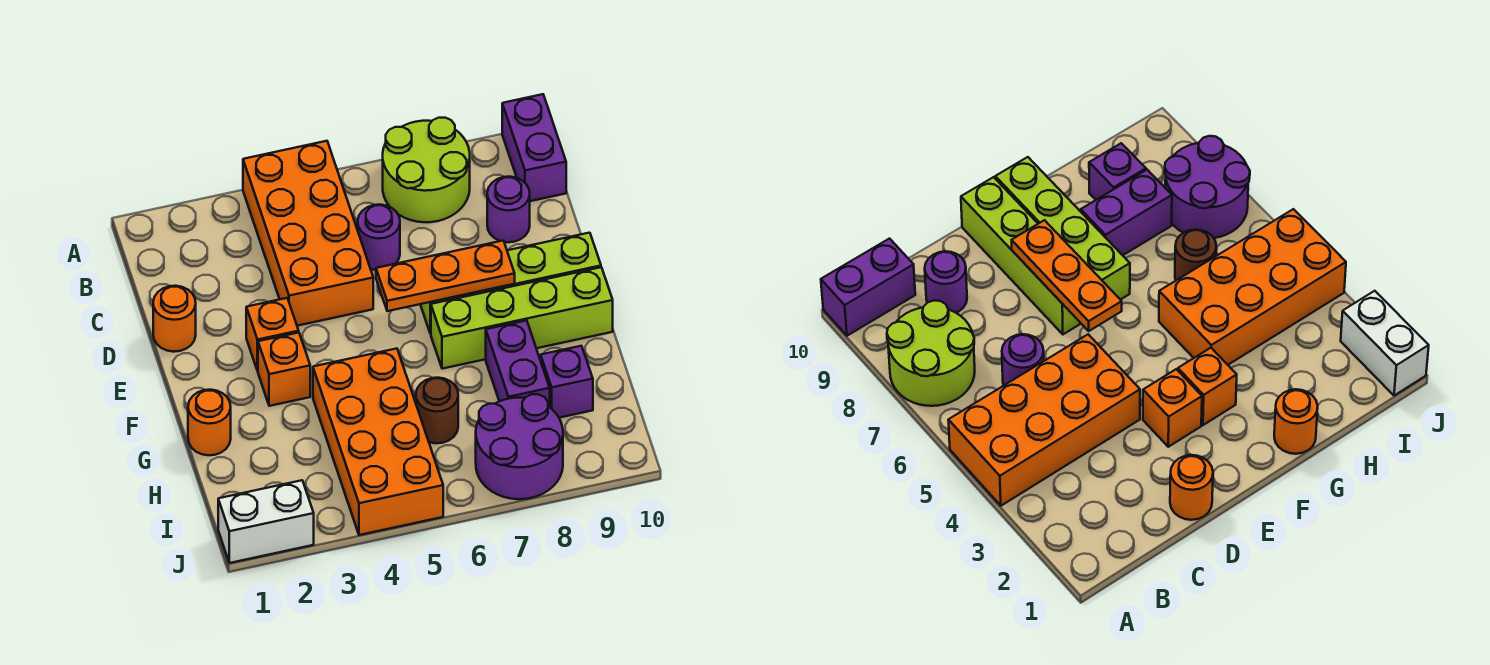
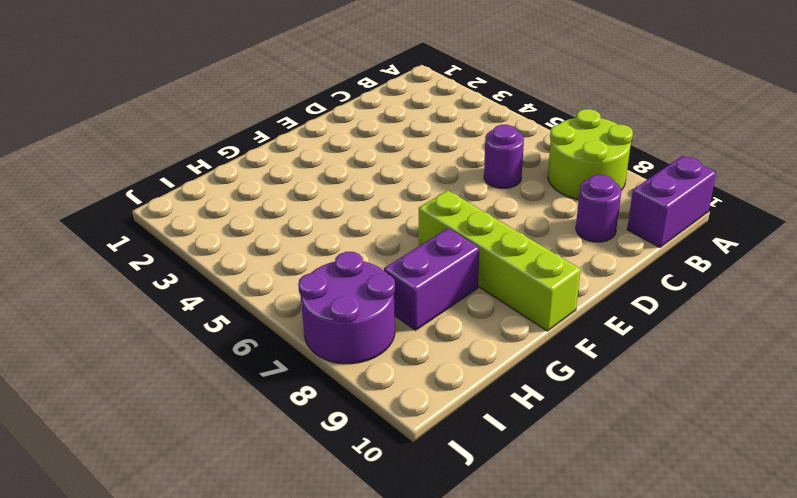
none -> orange 2x4 brick [243,141,373,326]
none -> orange 1x1 round brick [153,286,196,352]
none -> orange 1x1 brick [246,298,299,371]

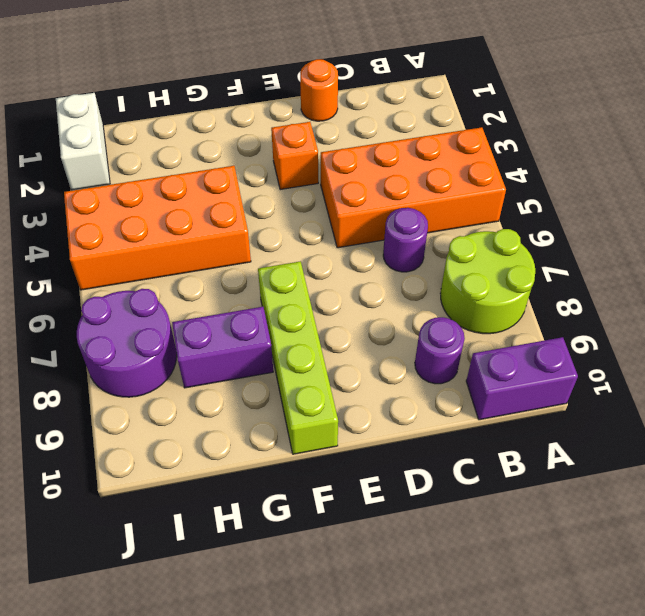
none -> lime 1x4 brick [420,233,601,334]
none -> orange 1x1 brick [258,333,310,406]
none -> orange 1x1 round brick [188,390,231,455]

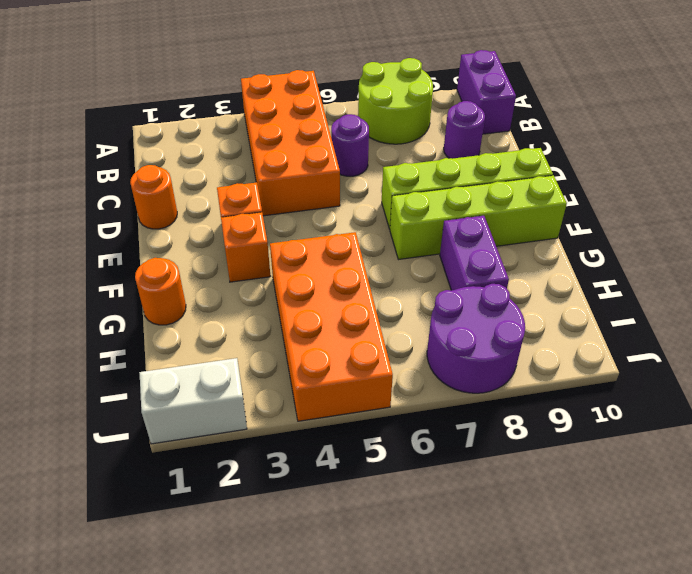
none -> brown 1x1 round brick [416,378,458,443]
none -> purple 1x1 brick [541,346,593,418]
none -> orange 1x3 plate [376,241,515,311]

